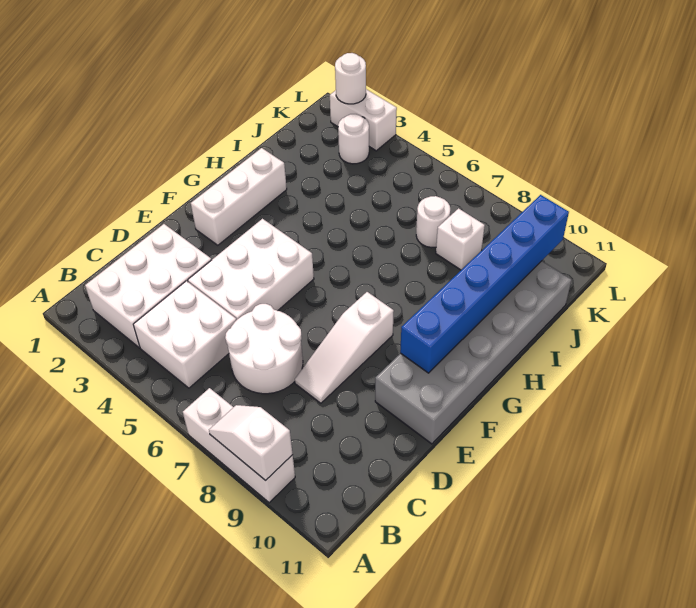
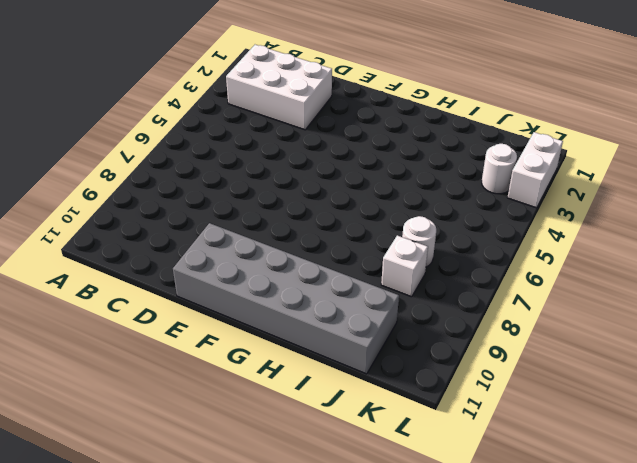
none -> white 1x3 brick [183,388,295,503]
none -> white 2x2 brick [133,281,236,388]
none -> white 2x2 round brick [225,304,303,394]

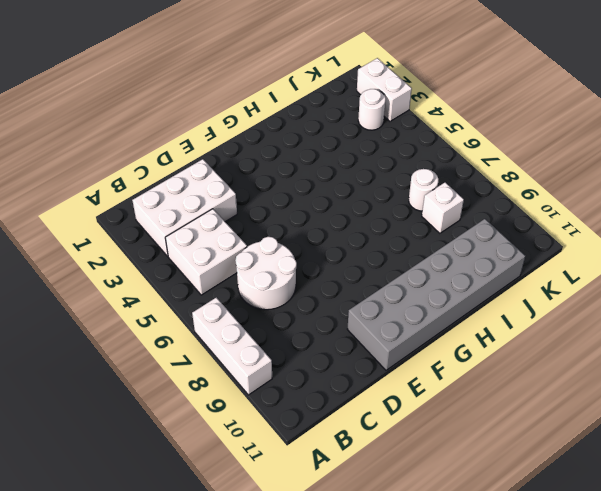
none -> white 2x3 brick [188,219,314,320]
none -> white 1x3 slope [295,292,394,403]
none -> white 1x3 brick [191,148,287,245]

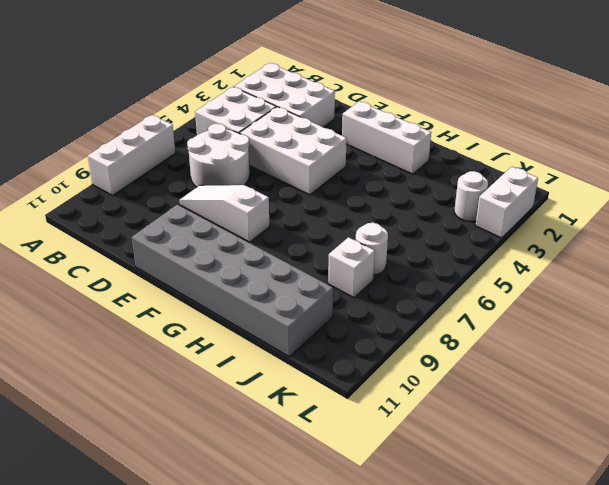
none -> white 1x2 slope [209,405,293,481]
none -> blue 1x6 brick [400,195,569,373]
none -> white 1x1 round brick [335,53,366,104]

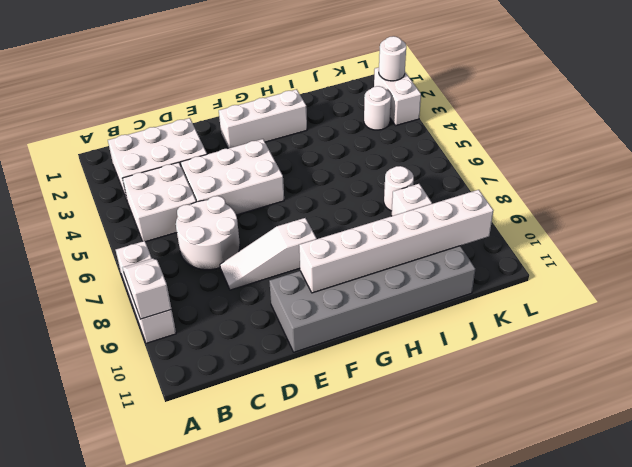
white 1x6 brick [299,190,493,293] -> blue 1x6 brick [400,195,569,373]

